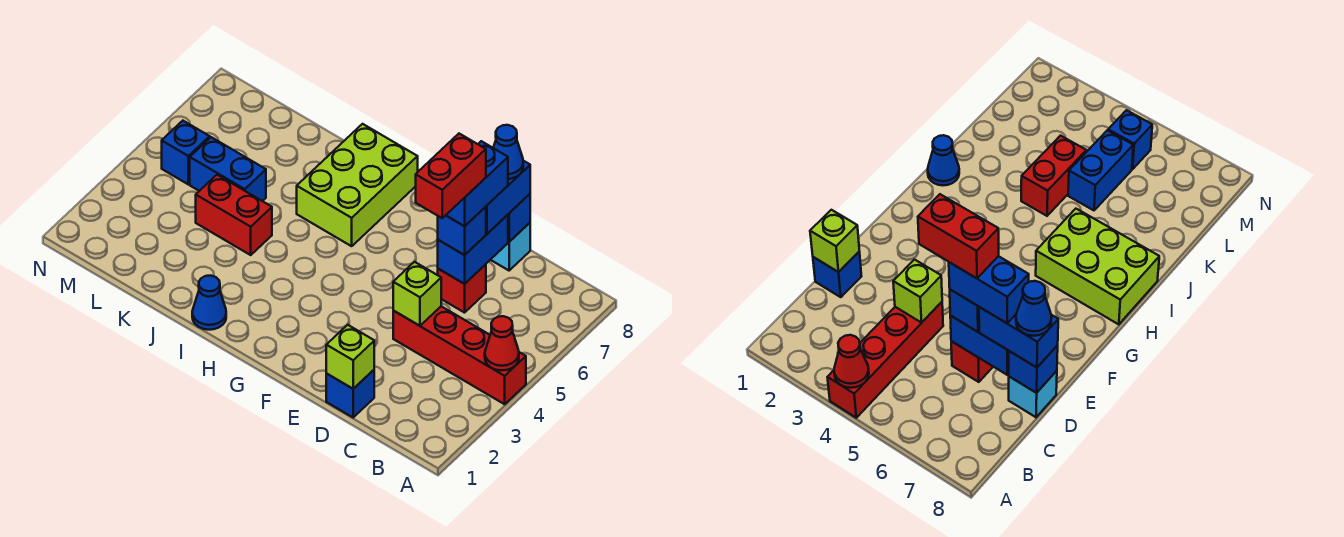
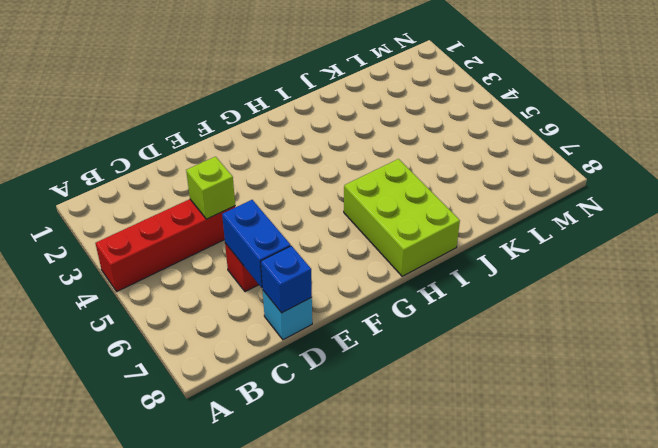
none -> blue 1x1 brick [326,370,374,417]
none -> blue 1x1 cone [192,276,226,330]
none -> red 1x2 brick [196,175,272,255]

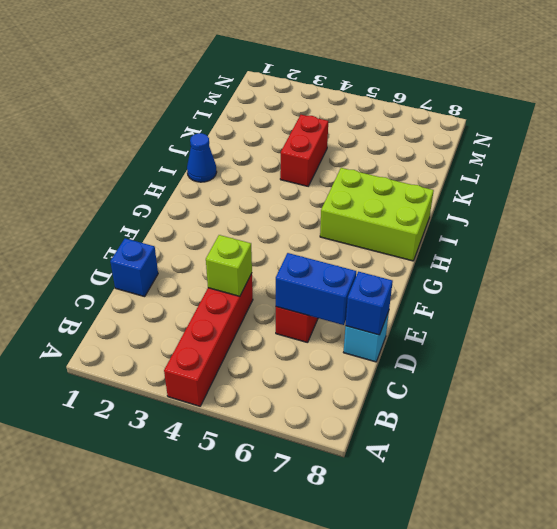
none -> blue 1x2 brick [190,137,266,201]
none -> blue 1x1 brick [162,121,210,184]
none -> red 1x1 cone [485,316,519,371]

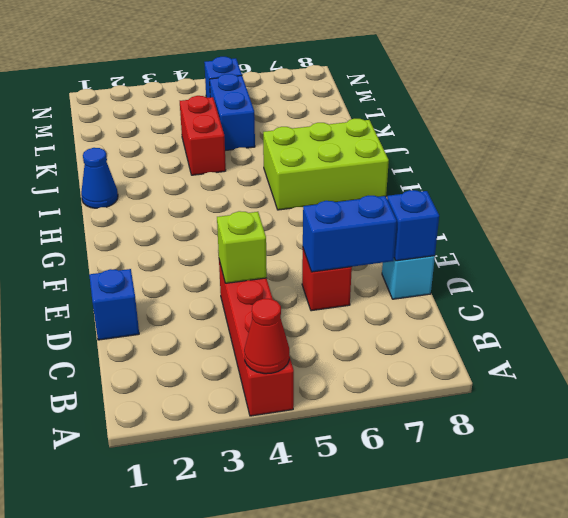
none -> lime 1x1 brick [326,325,374,389]
none -> blue 1x1 brick [438,207,486,255]
none -> blue 1x2 brick [486,161,530,234]

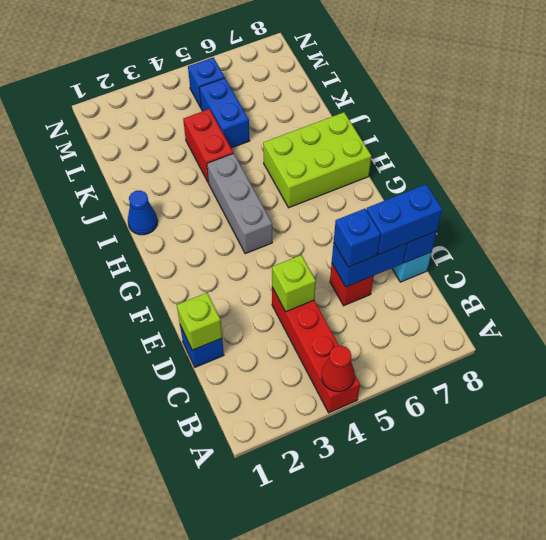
grey 1x3 brick [207,153,272,254] -> none
none -> blue 1x2 brick [446,141,508,226]
none -> blue 1x1 cone [493,125,523,179]
none -> red 1x2 brick [416,134,486,218]

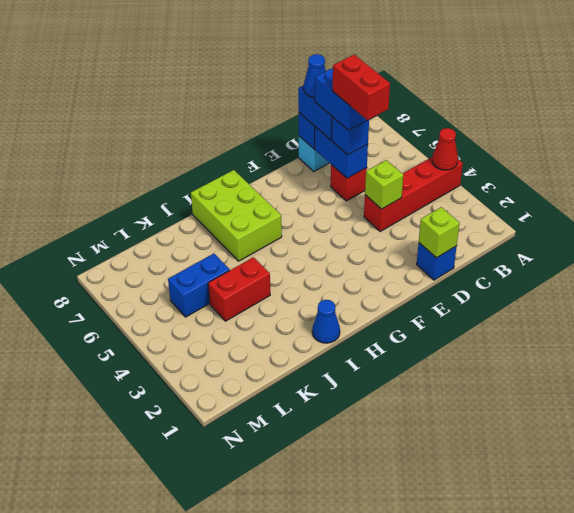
none -> blue 1x1 brick [162,121,210,184]

